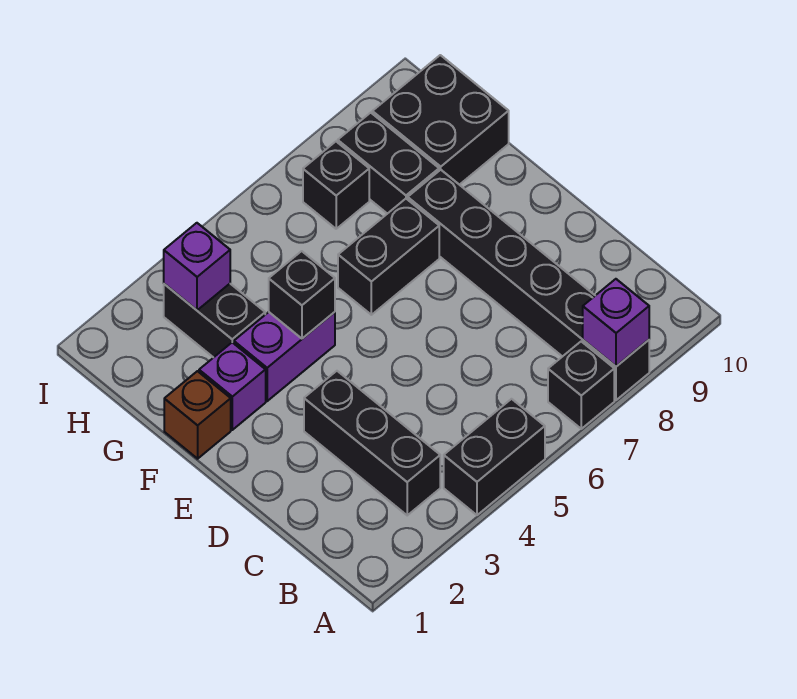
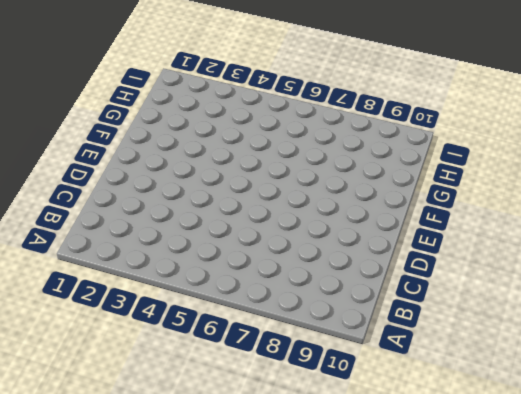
none -> black 1x2 brick [444,399,545,515]
none -> black 1x1 brick [548,341,614,429]
none -> black 1x6 brick [408,170,649,400]

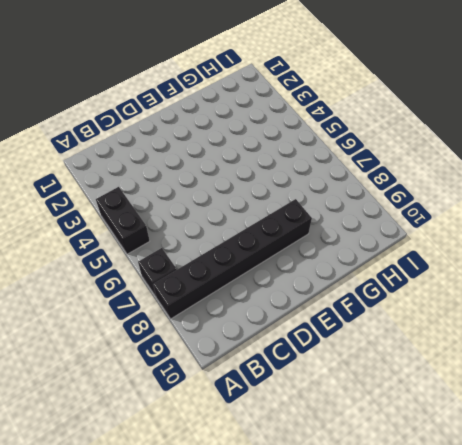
none -> black 1x3 brick [304,371,440,515]
none -> brown 1x1 brick [164,371,231,459]
none -> purple 1x1 brick [199,342,266,430]

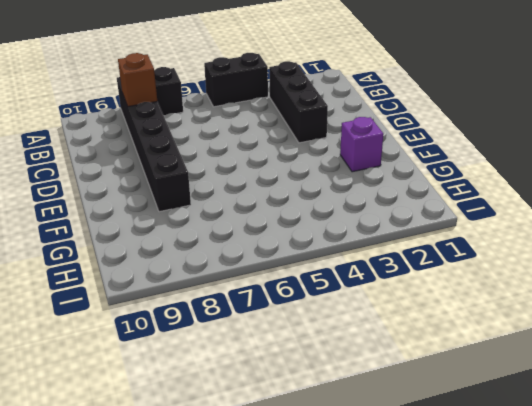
brown 1x1 brick [118,53,157,107] -> brown 1x1 brick moved to [164,371,231,459]
none -> purple 1x2 brick [234,312,335,401]
none -> black 1x2 brick [338,199,439,315]
none -> black 1x2 brick [164,284,265,358]

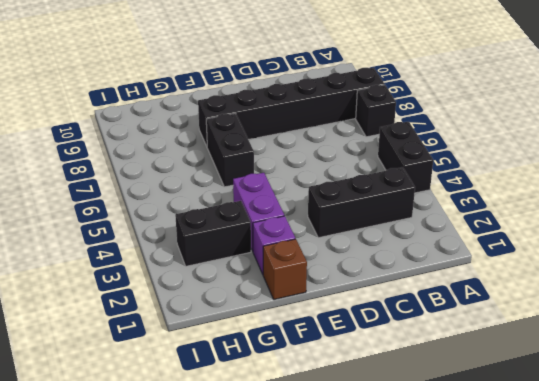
none -> black 1x2 brick [338,113,439,214]
none -> black 2x2 brick [372,55,509,185]
none -> black 1x1 brick [303,142,369,229]

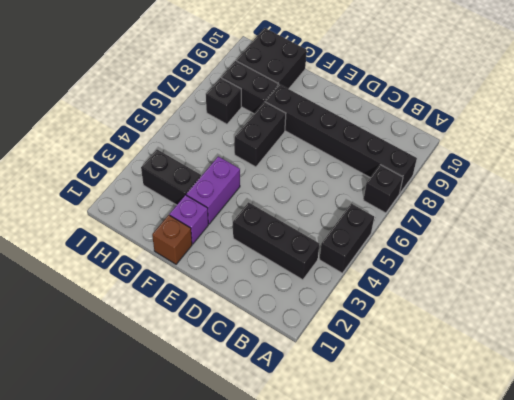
none -> purple 1x1 brick [583,279,649,366]
none -> black 1x1 brick [269,251,335,339]
none -> purple 1x1 brick [164,223,230,310]

